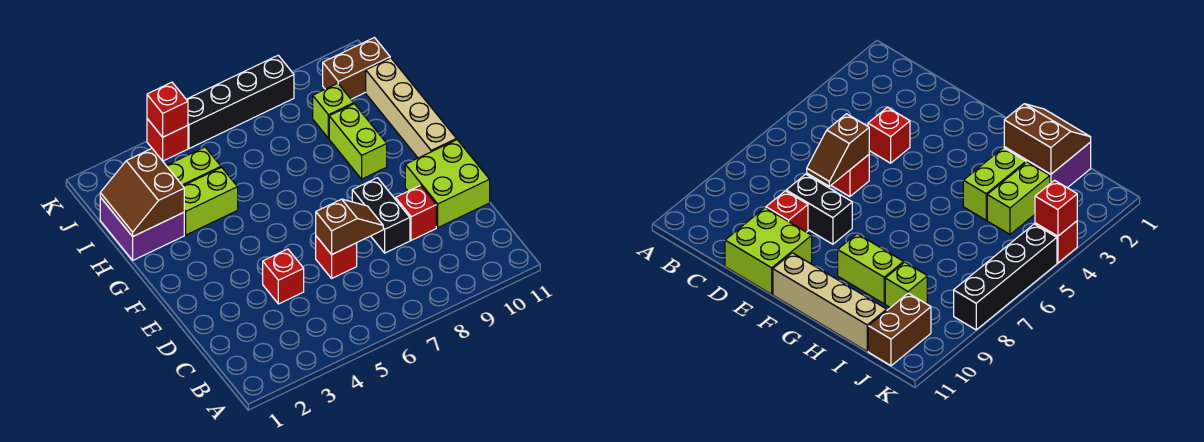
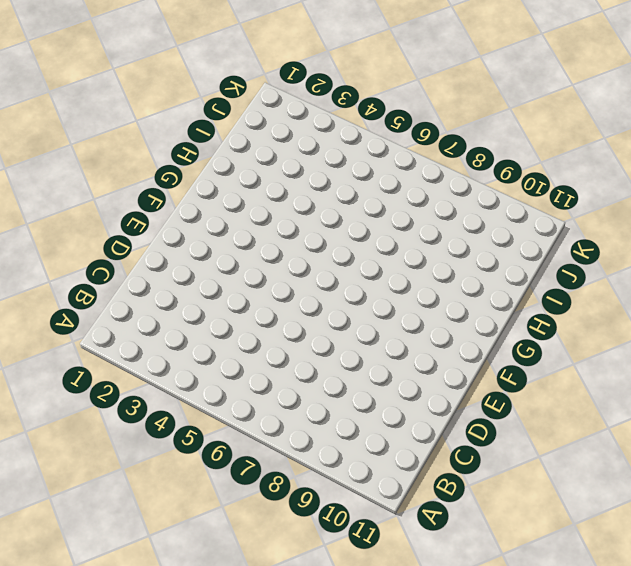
none -> red 1x1 brick [263,249,304,304]
none -> red 1x1 brick [316,236,357,278]
none -> black 1x2 brick [352,178,410,253]

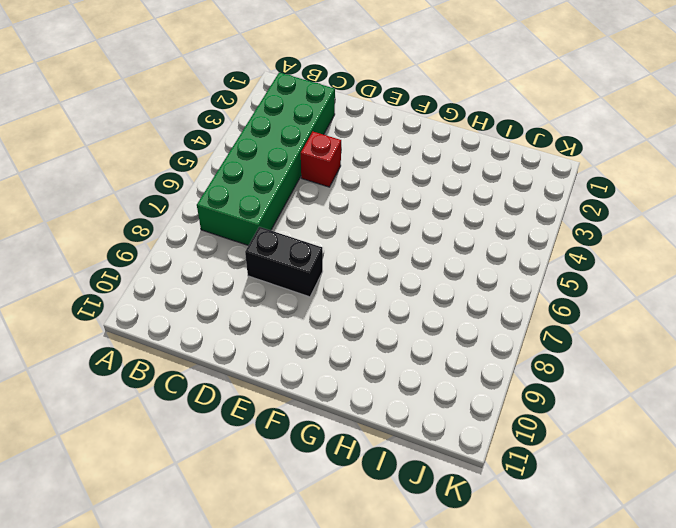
green 2x6 brick [197,73,335,245] -> none
none -> red 1x1 brick [316,236,357,278]
none -> red 1x1 brick [395,185,436,240]
none -> lime 2x2 brick [405,140,490,227]

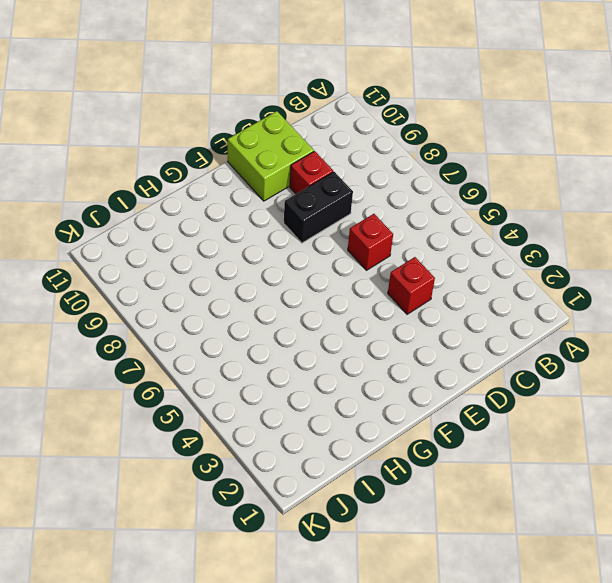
none -> tan 1x4 brick [366,58,456,158]
none -> lime 1x2 brick [329,104,387,179]
none -> purple 2x2 brick [100,197,184,260]

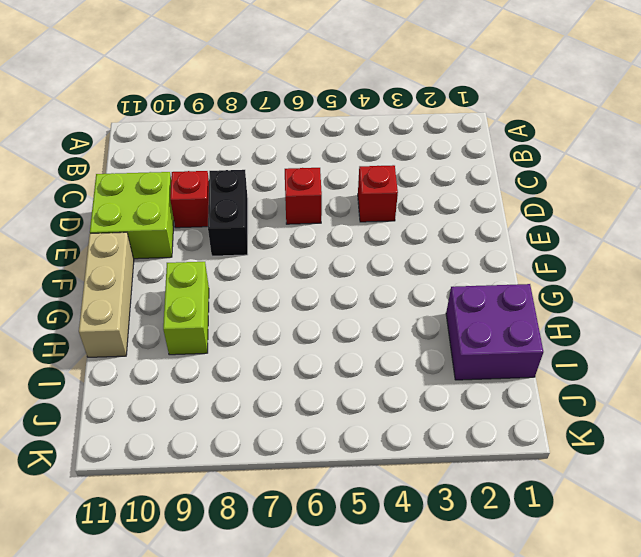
tan 1x3 brick [79,232,134,357] -> tan 1x4 brick [366,58,456,158]
none -> lime 1x2 brick [183,167,238,235]
none -> lime 1x2 brick [166,147,221,186]
none -> lime 1x1 brick [313,83,354,138]

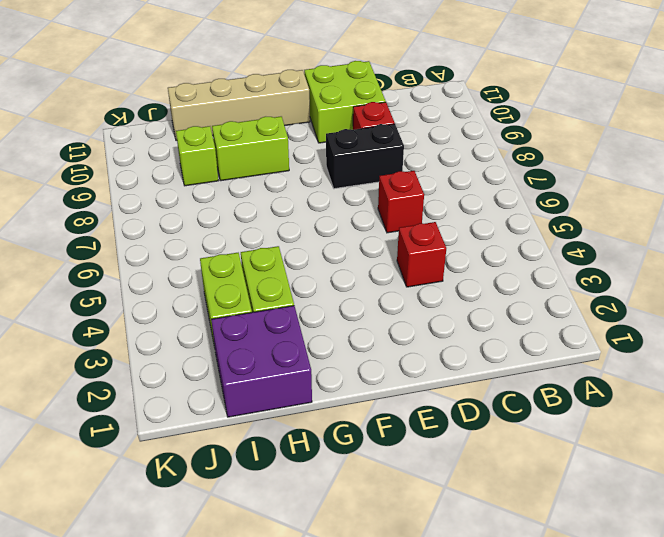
none -> brown 1x2 brick [323,38,390,99]
none -> red 1x1 brick [147,119,188,161]
none -> black 1x4 brick [186,55,294,148]

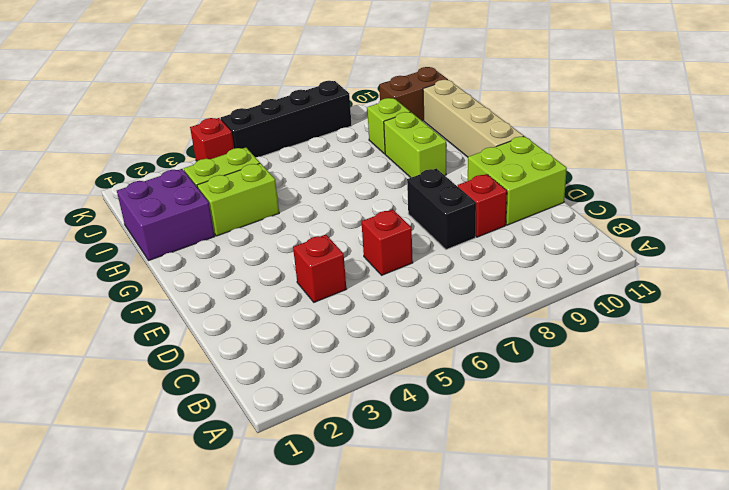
none -> brown 1x2 slope [316,199,383,255]
none -> brown 2x2 slope [100,149,184,236]
none -> red 1x1 brick [147,82,188,137]

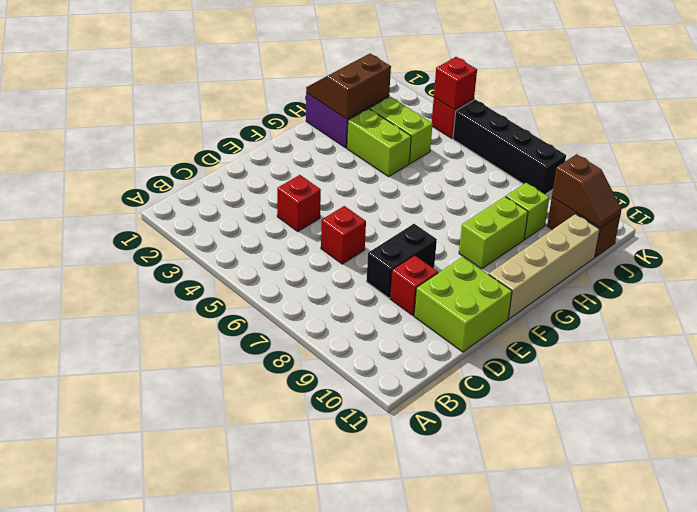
brown 1x2 slope [552,154,622,228] -> brown 1x2 slope moved to [316,199,383,255]

